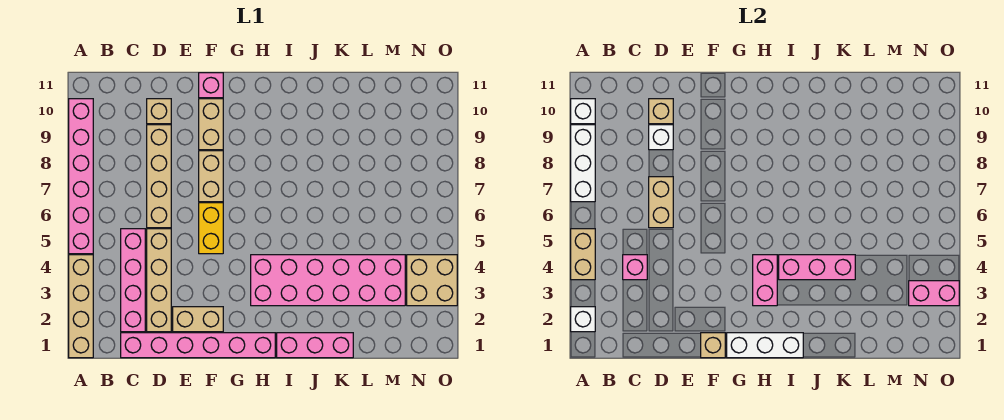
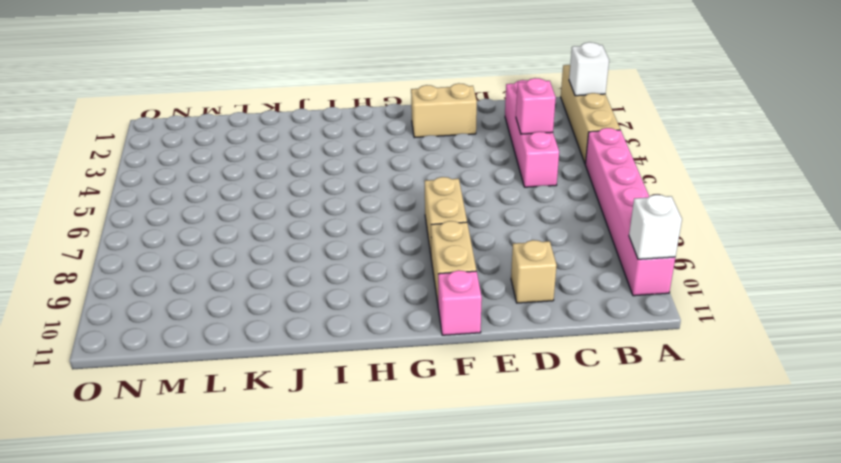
none -> pink 1x6 brick [121,333,275,358]
none -> tan 1x4 brick [147,229,171,332]
none -> tan 1x4 brick [147,125,171,228]

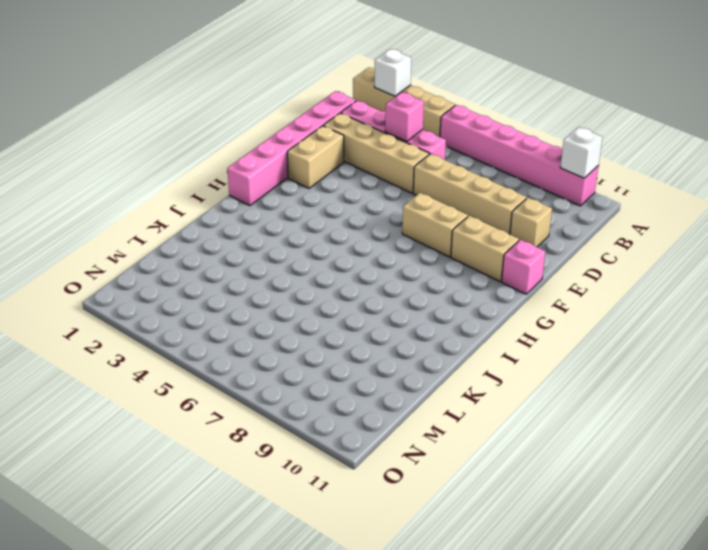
none -> yellow 1x2 brick [199,203,223,254]
none -> pink 2x6 brick [251,255,405,306]
none -> pink 1x3 brick [277,333,353,358]

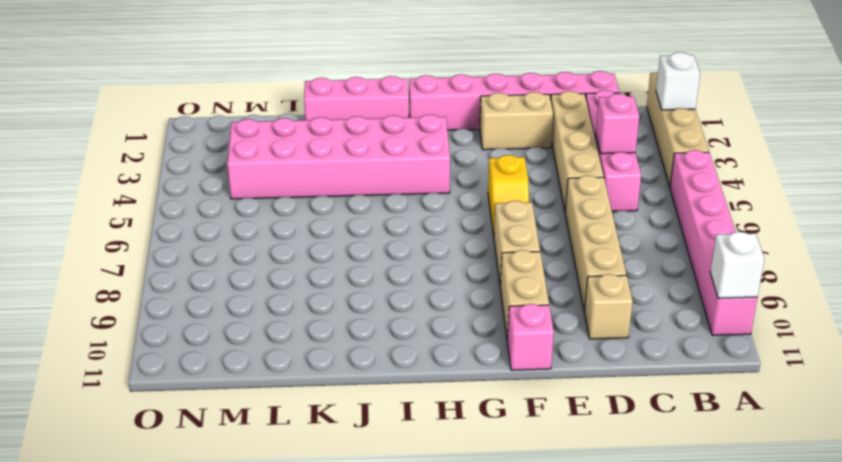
yellow 1x2 slope [488,155,529,236] -> yellow 1x2 brick [199,203,223,254]
none -> tan 2x2 brick [407,255,457,306]
none -> tan 1x2 brick [571,229,595,280]
none -> white 1x3 brick [571,125,595,202]

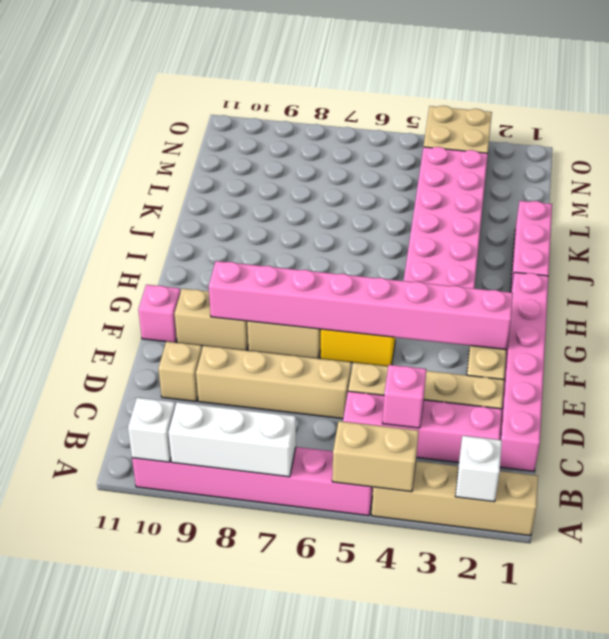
pink 1x8 brick [209,261,513,350] -> none
none -> tan 1x2 brick [649,177,673,228]
none -> white 1x1 brick [649,125,673,150]
none -> tan 1x1 brick [649,99,673,124]

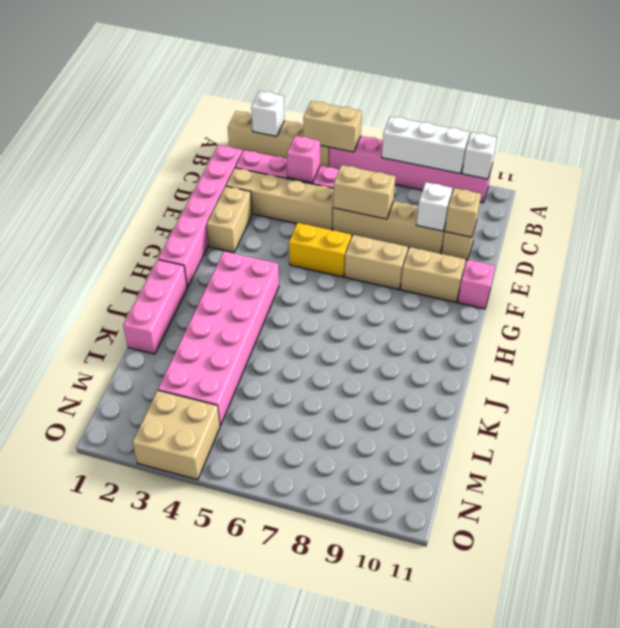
none -> tan 1x1 brick [701,333,725,358]
none -> white 1x3 brick [727,333,803,358]
none -> pink 1x2 brick [753,255,777,306]

